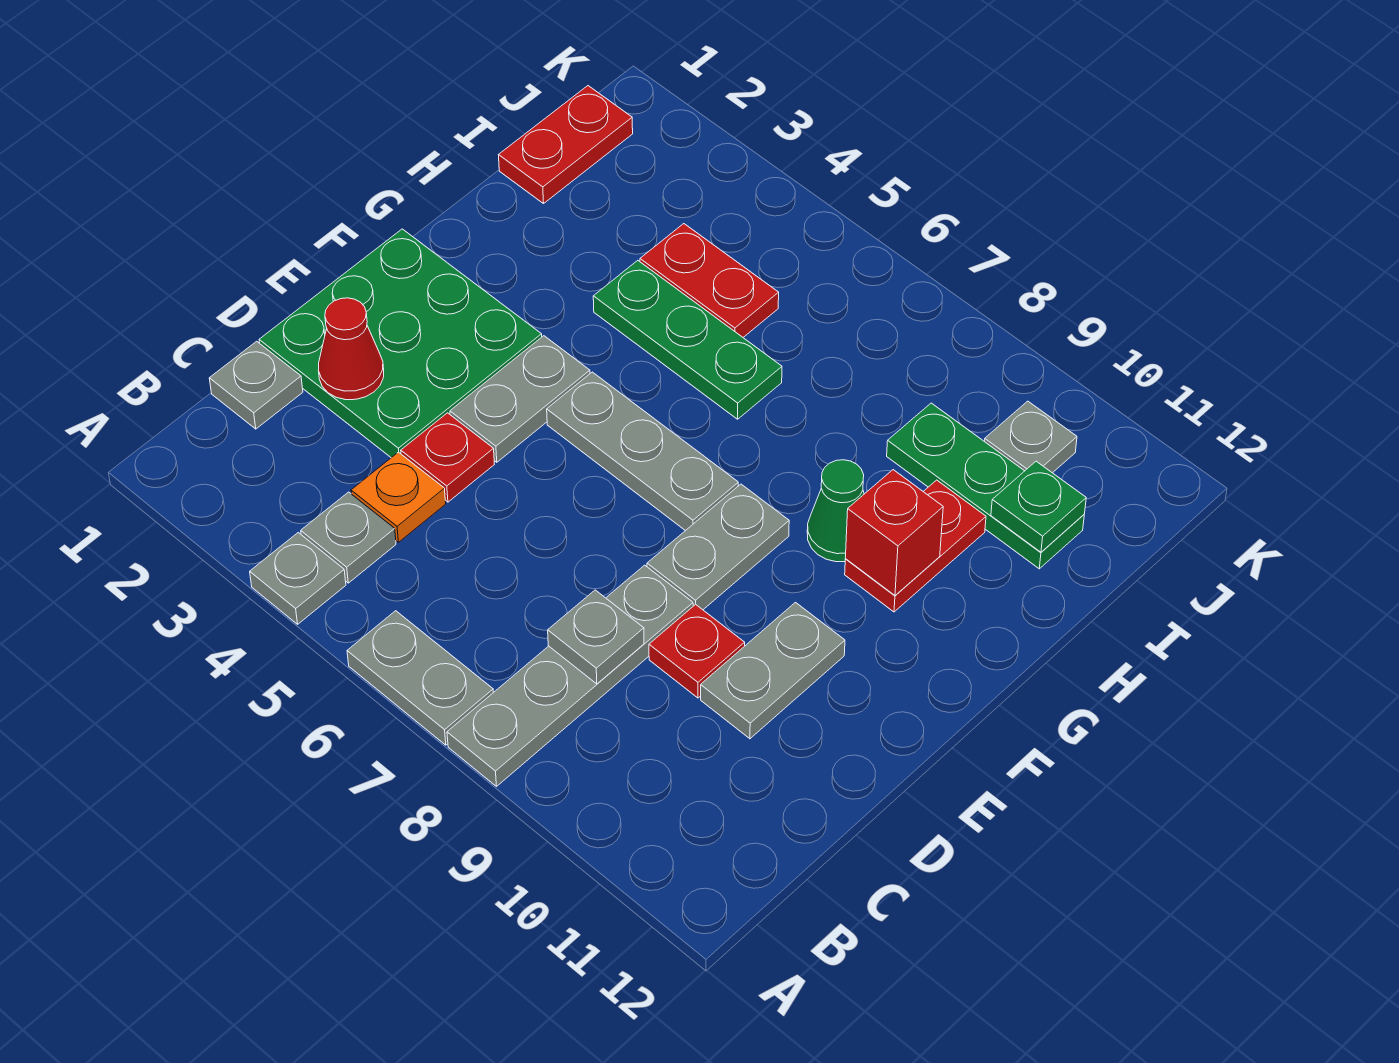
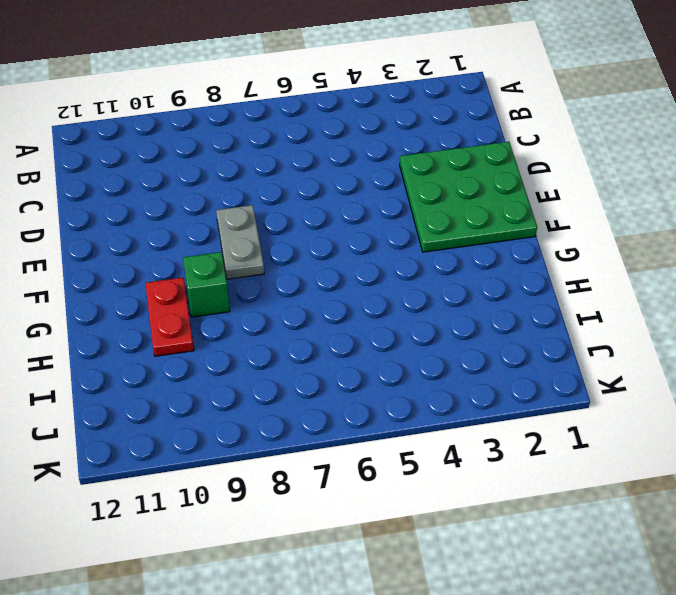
green 1x1 brick [183,252,230,317] -> green 1x1 cone [807,460,864,562]
none -> grey 1x1 plate [250,533,346,624]
none -> grey 1x2 plate [347,611,493,745]
none -> grey 1x4 plate [447,565,693,786]

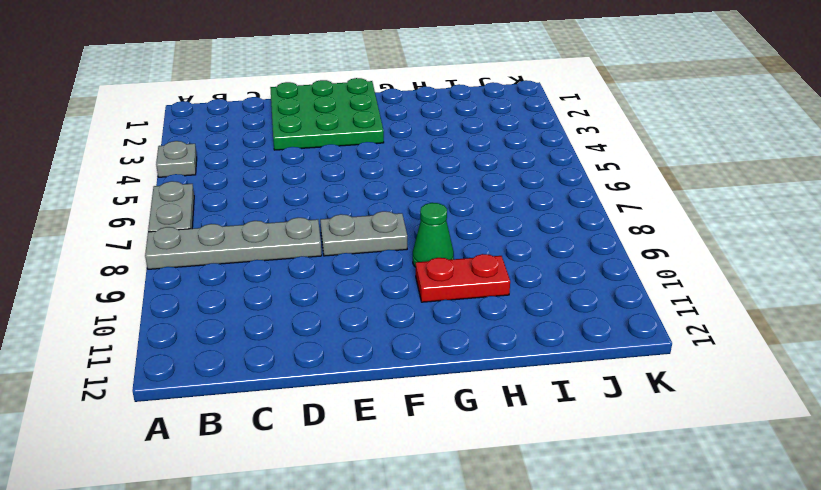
none -> grey 1x1 plate [301,492,396,583]
none -> grey 1x1 plate [209,341,303,429]
none -> orange 1x1 plate [351,452,446,542]

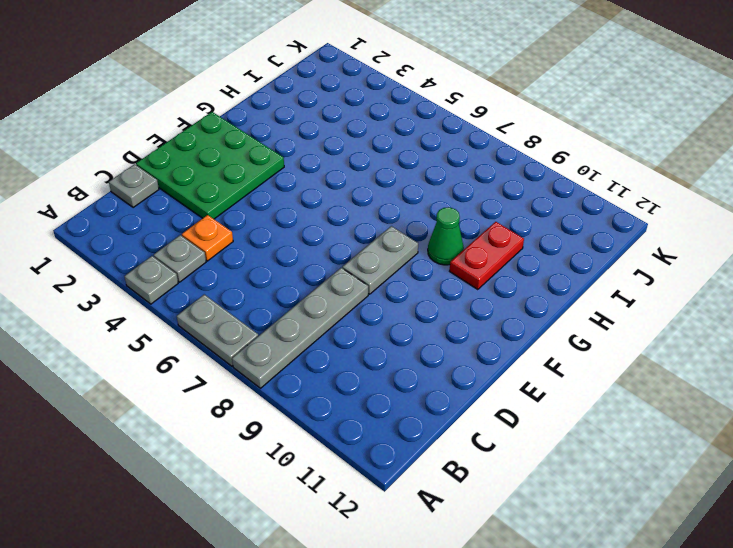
none -> red 1x1 plate [401,413,494,502]
none -> red 1x1 plate [649,604,745,698]
none -> grey 1x2 plate [701,603,845,739]

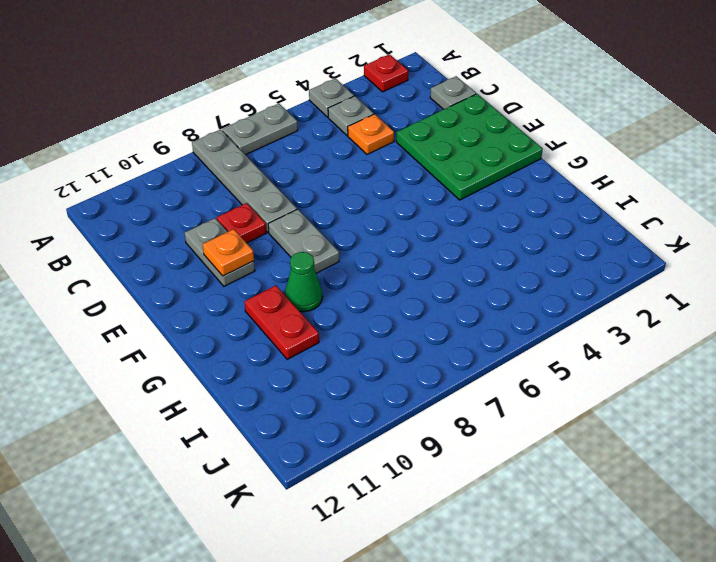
red 1x1 plate [364,54,408,92] -> red 1x1 plate moved to [401,413,494,502]
orange 1x1 plate [203,229,254,276] -> none
none -> grey 1x2 plate [450,336,590,462]
none -> grey 1x3 plate [547,372,738,531]
none -> green 1x3 plate [593,260,782,419]

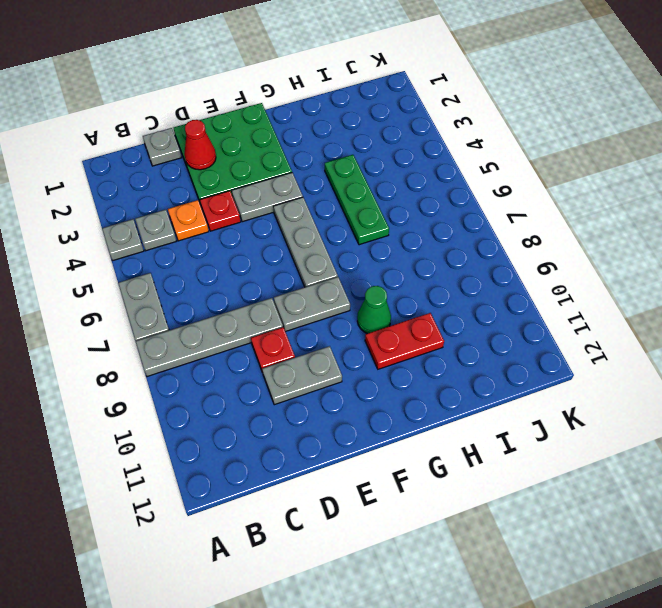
none -> red 1x2 plate [499,86,633,204]
none -> red 1x2 plate [640,224,779,337]
none -> green 1x3 plate [887,403,1084,569]

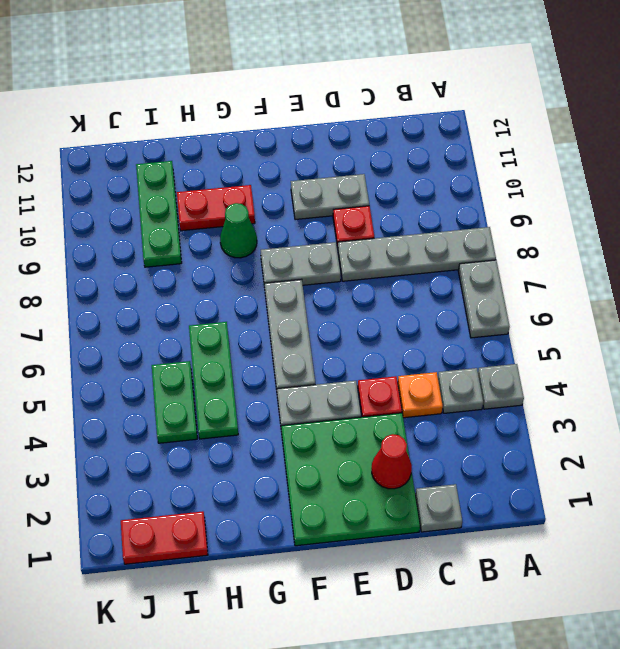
green 1x2 plate [152,361,197,443] -> red 1x2 plate [640,224,779,337]
none -> grey 1x1 plate [984,401,1077,473]
none -> grey 1x1 plate [548,590,644,684]
none -> red 1x1 brick [845,470,943,595]

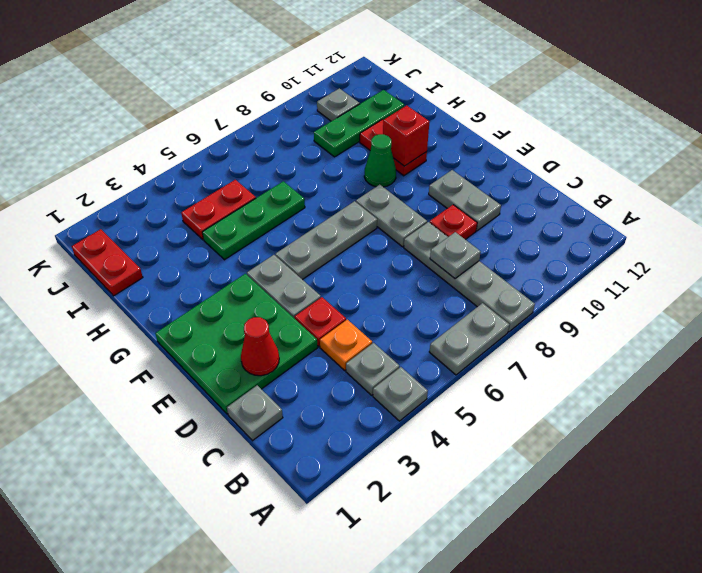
none -> green 1x1 plate [991,461,1086,552]

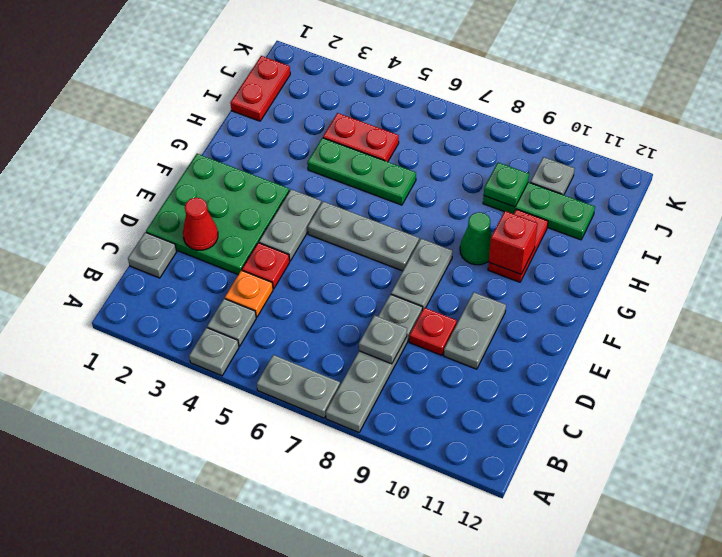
green 1x1 plate [484,163,529,207] -> green 1x1 plate moved to [991,461,1086,552]

